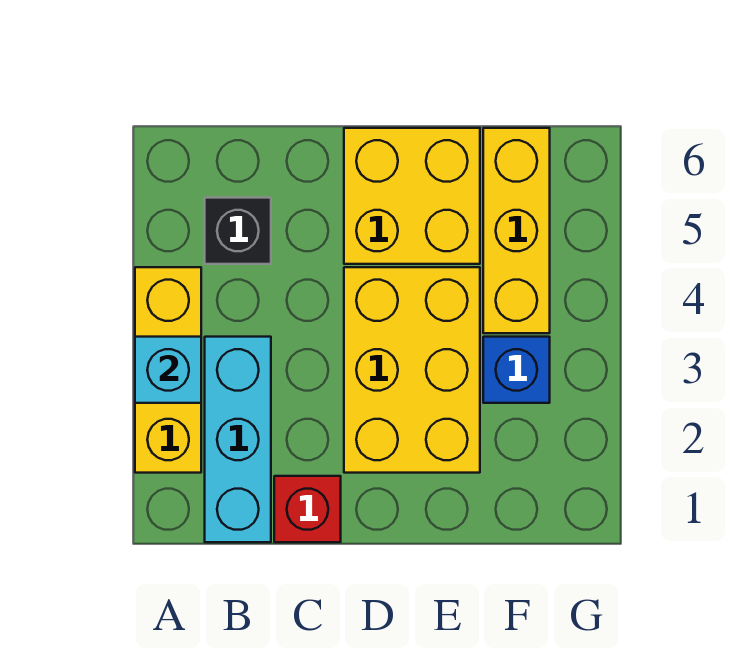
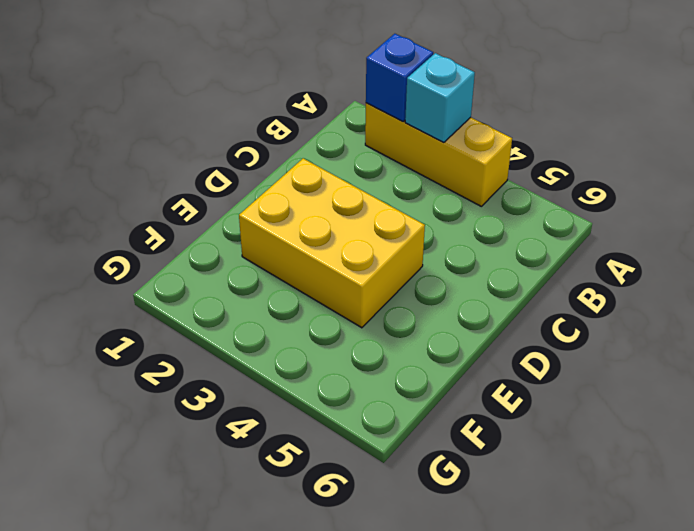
blue 1x1 brick [366,34,433,121] -> blue 1x1 brick moved to [483,337,550,403]
none -> cyan 1x3 brick [205,337,271,542]
none -> black 1x1 brick [205,198,271,264]

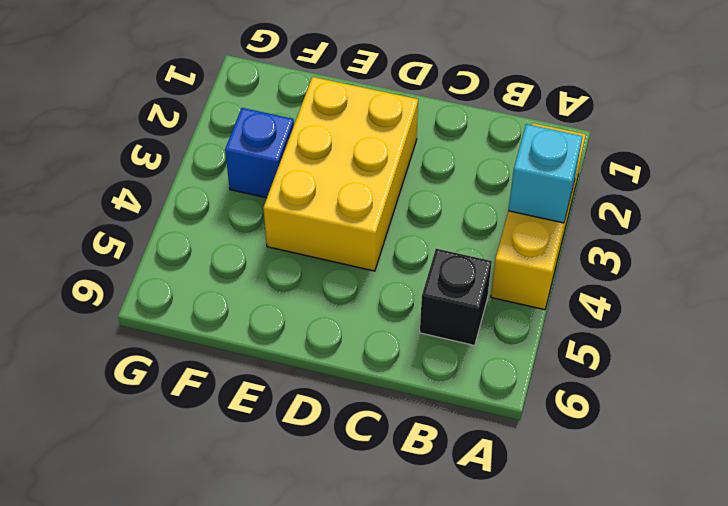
none -> cyan 1x3 brick [205,337,271,542]
none -> red 1x1 brick [274,476,341,542]

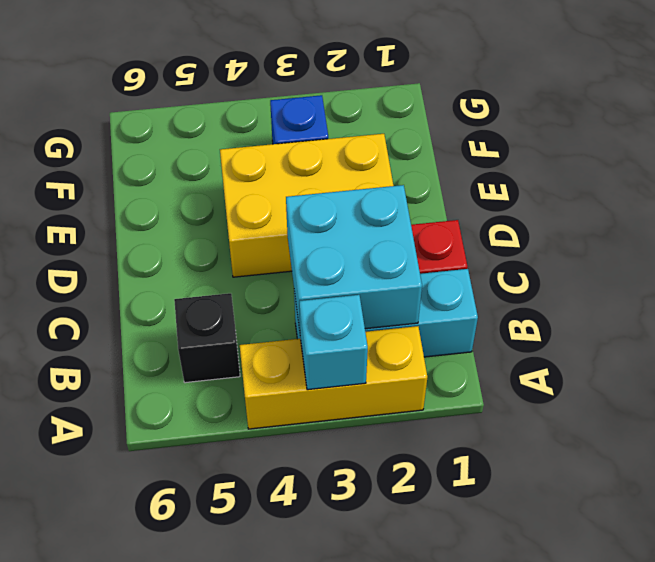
cyan 2x2 brick [286,185,422,331] -> none
none -> yellow 2x2 brick [344,128,480,264]
none -> yellow 1x3 brick [483,128,550,333]

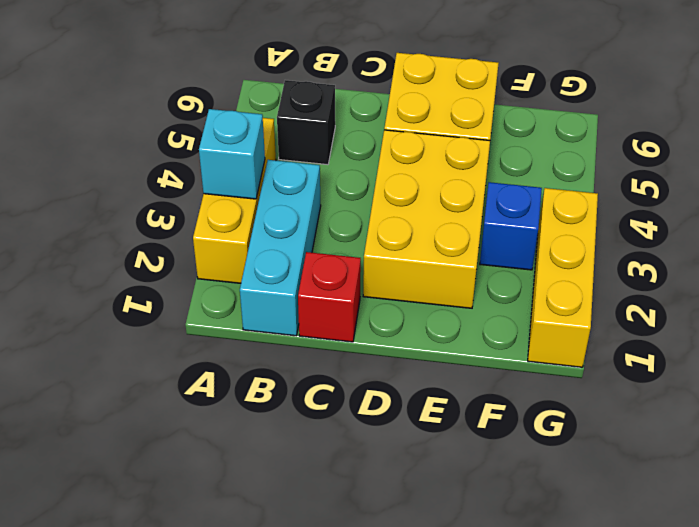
yellow 1x3 brick [528,188,598,367] -> yellow 1x3 brick moved to [483,128,550,333]

